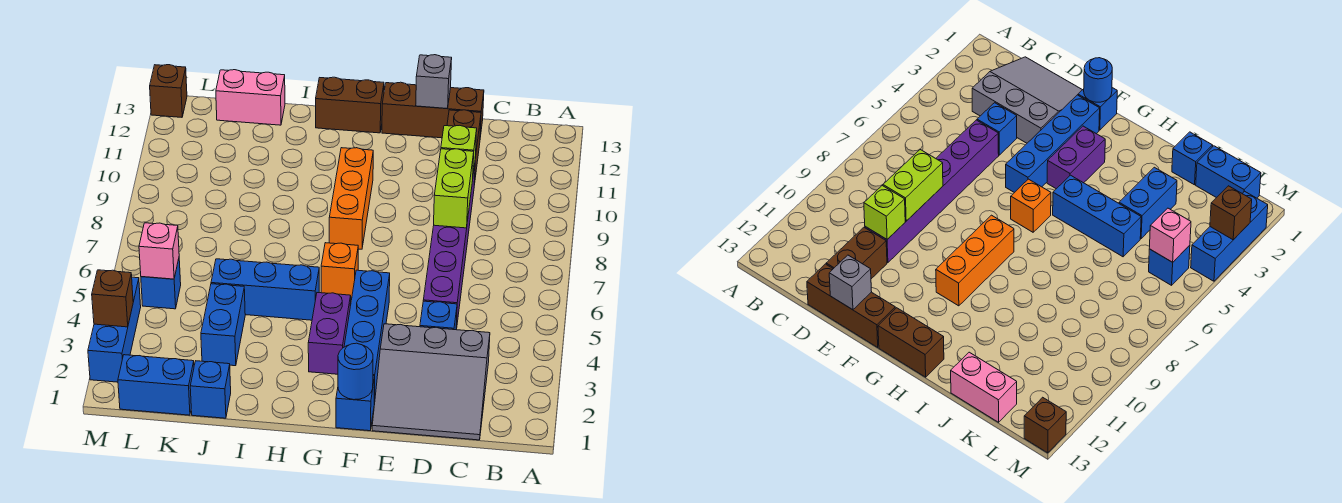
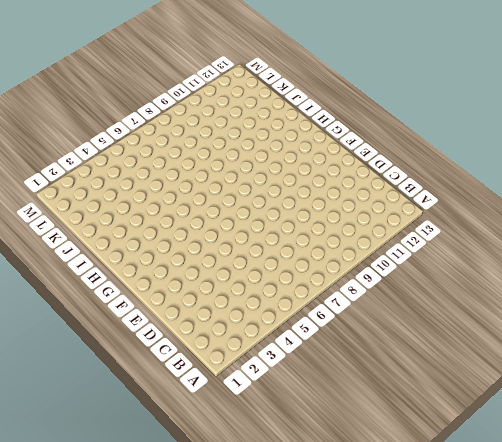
none -> grey 3x3 slope [372,324,490,440]
none -> blue 1x1 brick [420,301,457,330]
none -> purple 1x6 brick [423,165,475,329]

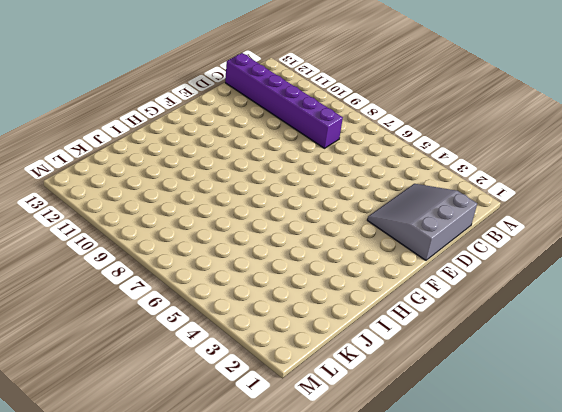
grey 3x3 slope [367,184,477,260] -> grey 3x3 slope turned to [372,324,490,440]
purple 1x6 brick [225,53,343,148] -> purple 1x6 brick moved to [423,165,475,329]
none -> blue 1x1 brick [420,301,457,330]
none -> brown 1x2 brick [447,110,481,185]
none -> brown 1x3 brick [382,82,484,138]

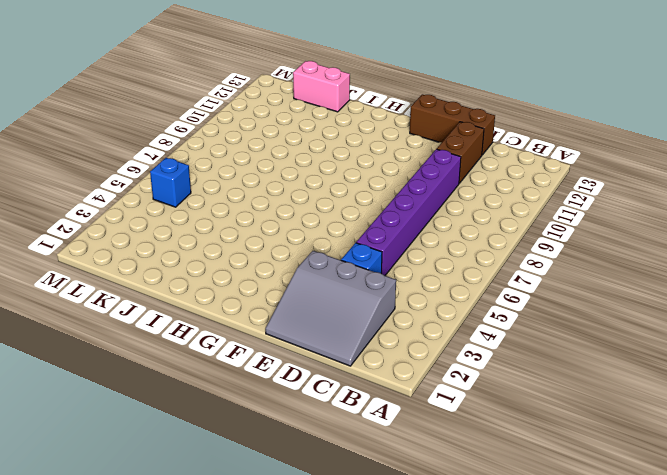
none -> blue 1x1 brick [336,376,375,431]
none -> blue 1x4 brick [344,270,390,403]
none -> purple 1x2 brick [308,293,351,374]

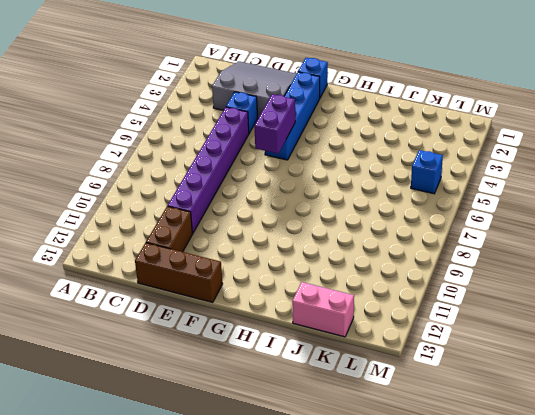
purple 1x2 brick [254,94,295,154] -> purple 1x2 brick moved to [308,293,351,374]
none -> orange 1x1 brick [321,243,358,298]
none -> orange 1x3 brick [329,148,373,249]
none -> brown 1x2 brick [316,77,384,133]

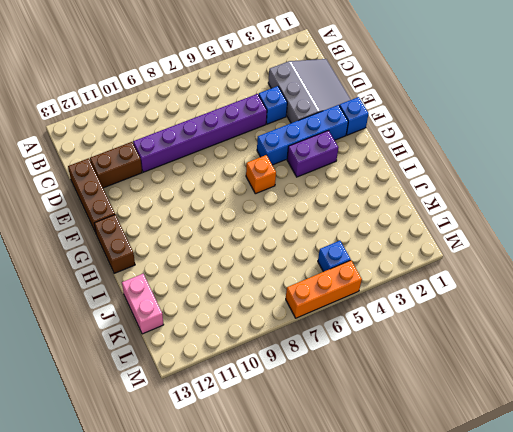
orange 1x3 brick [286,260,362,318] -> orange 1x3 brick moved to [329,148,373,249]
none -> blue 1x3 brick [211,259,319,320]
none -> blue 1x1 brick [190,361,231,418]
none -> blue 1x2 brick [201,284,245,366]

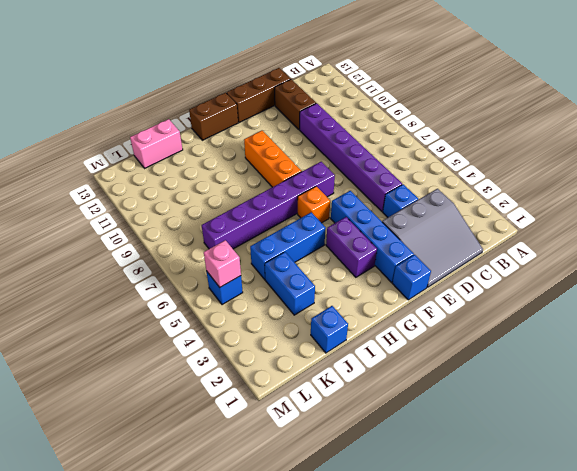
purple 1x6 brick [202,162,335,249] -> none
none -> blue 1x2 brick [118,355,194,415]
none -> blue 1x3 brick [88,277,141,382]
none -> brown 1x1 brick [150,65,187,117]

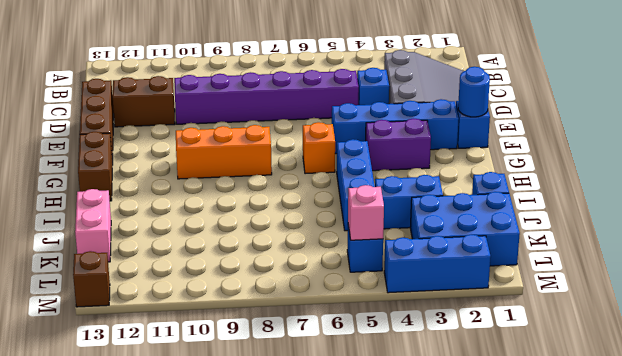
blue 2x3 brick [410,192,520,266] -> blue 1x2 brick [118,355,194,415]
none -> lime 1x2 brick [434,149,474,228]
none -> lime 1x1 brick [441,125,477,173]
none -> grey 1x1 brick [416,55,452,109]

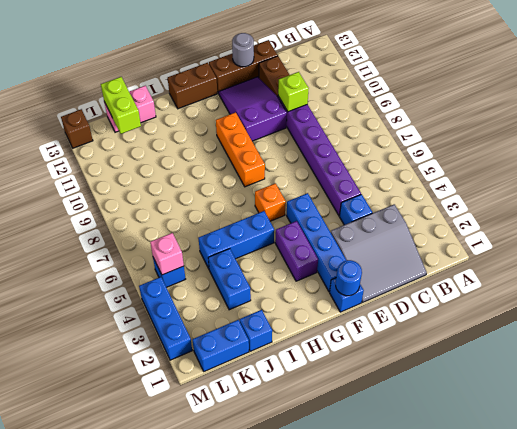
purple 2x3 slope [218,77,287,141] -> none
grey 1x1 round brick [232,33,254,67] -> grey 1x1 brick [416,55,452,109]
lime 1x2 brick [101,77,141,134] -> lime 1x2 brick moved to [434,149,474,228]
none -> brown 1x1 brick [92,270,133,327]

